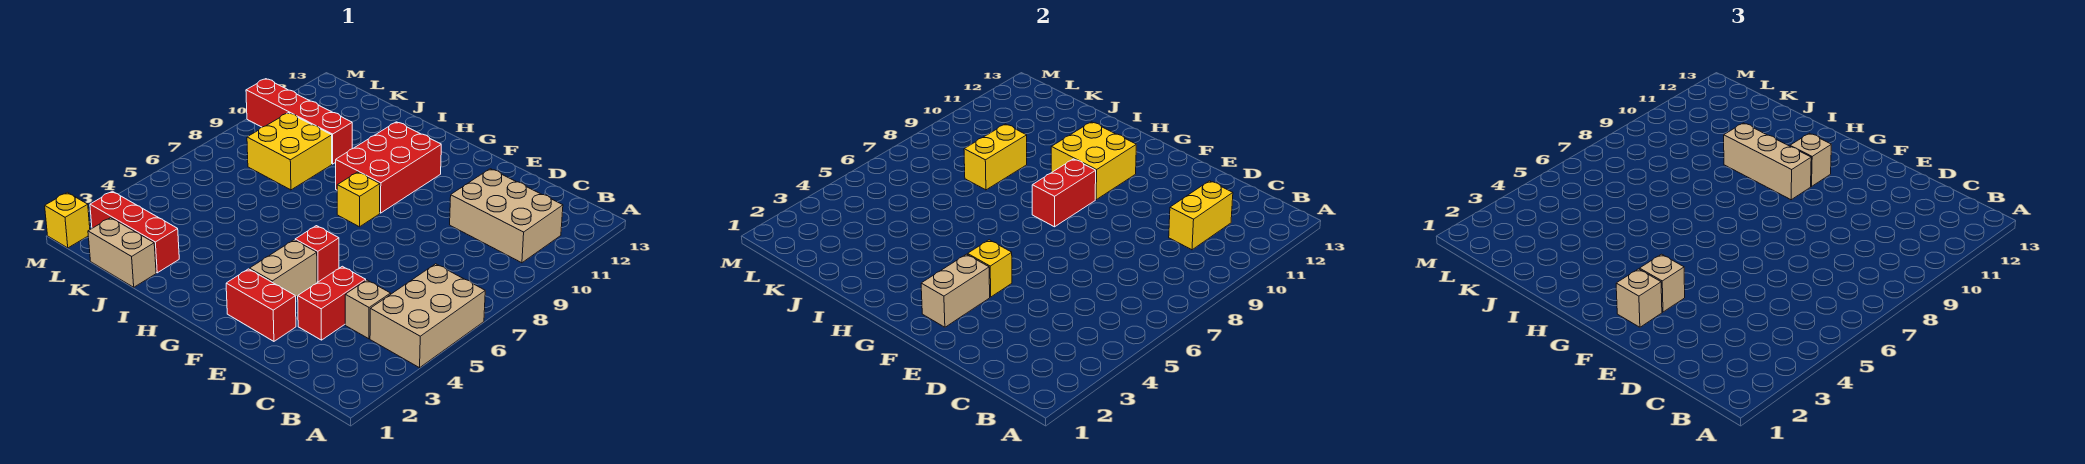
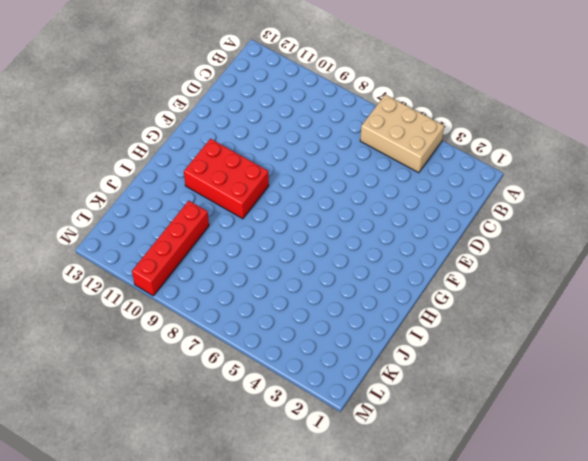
none -> tan 2x3 brick [450,169,563,263]
none -> tan 1x1 brick [345,280,391,339]
none -> red 1x2 brick [298,266,366,340]

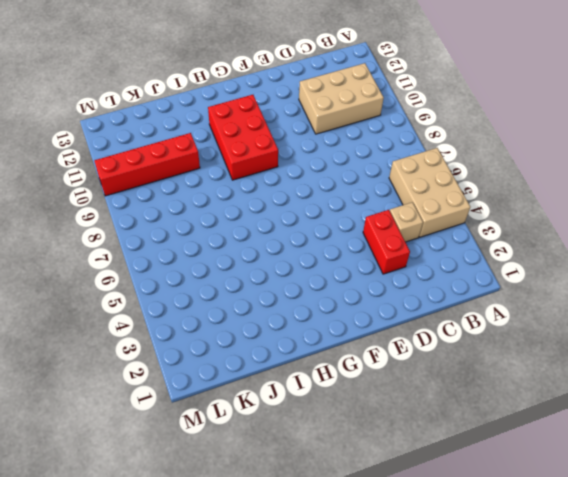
none -> red 1x2 brick [226,269,296,341]
none -> tan 1x2 brick [250,240,317,297]
none -> red 1x1 brick [295,226,339,282]

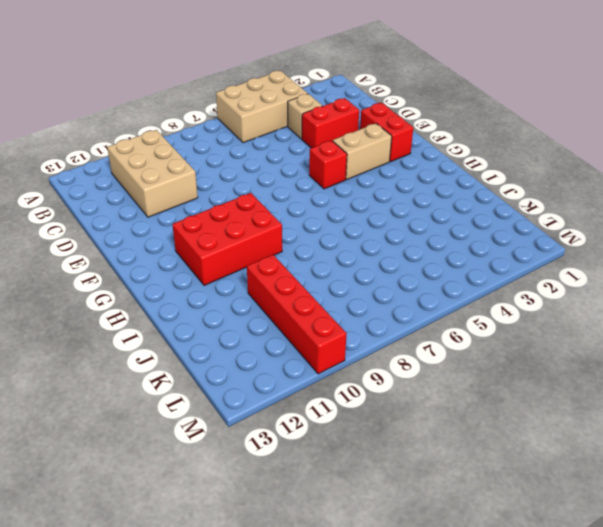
none -> yellow 1x1 brick [337,172,380,227]
none -> tan 1x2 brick [88,218,156,287]
none -> red 1x3 brick [90,191,179,273]

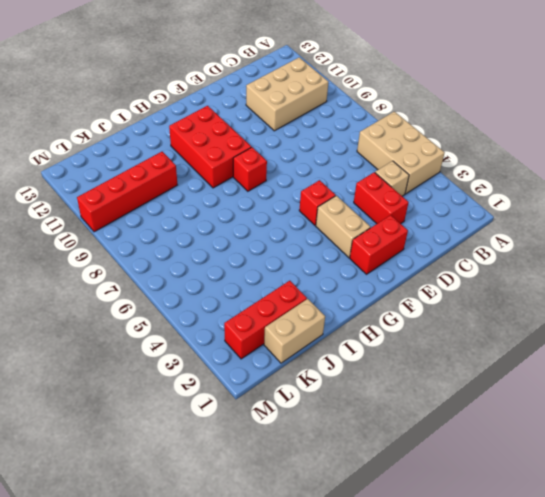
red 1x1 brick [233,147,267,191] -> yellow 1x1 brick [337,172,380,227]
none -> yellow 2x2 brick [247,113,332,190]
none -> yellow 1x1 brick [45,192,90,248]
none -> yellow 1x2 brick [1169,181,1233,250]

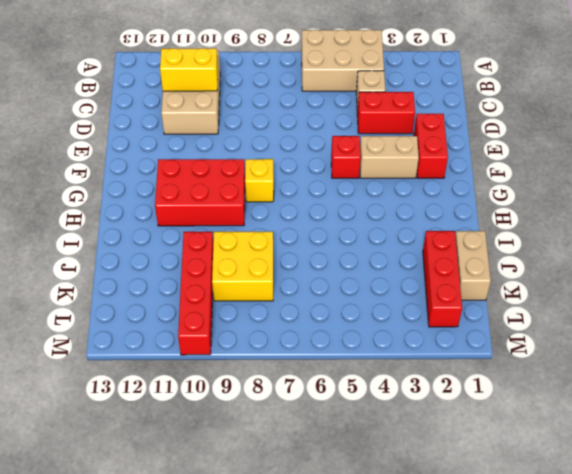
none -> yellow 1x1 brick [45,192,90,248]
none -> tan 1x2 brick [921,254,990,327]
none -> yellow 1x1 brick [968,240,1012,297]

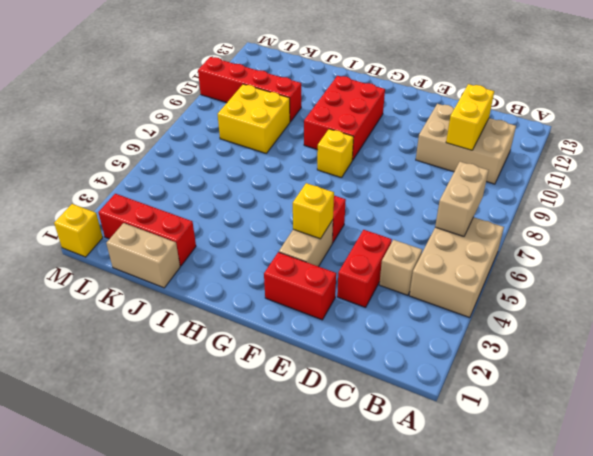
tan 1x2 brick [435,162,489,236] -> tan 1x2 brick moved to [921,254,990,327]
none -> red 1x2 brick [1032,159,1096,227]
none -> yellow 2x2 brick [1051,122,1136,200]
none -> yellow 1x2 brick [964,124,1027,190]

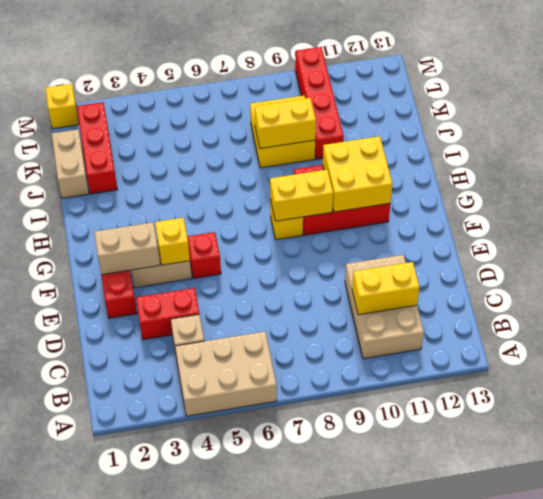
yellow 1x2 brick [270,170,333,221] -> red 1x2 brick [1032,159,1096,227]
none -> tan 1x1 brick [1616,269,1662,327]
none -> tan 1x1 brick [1640,254,1685,312]
none -> tan 1x3 brick [1724,123,1811,200]

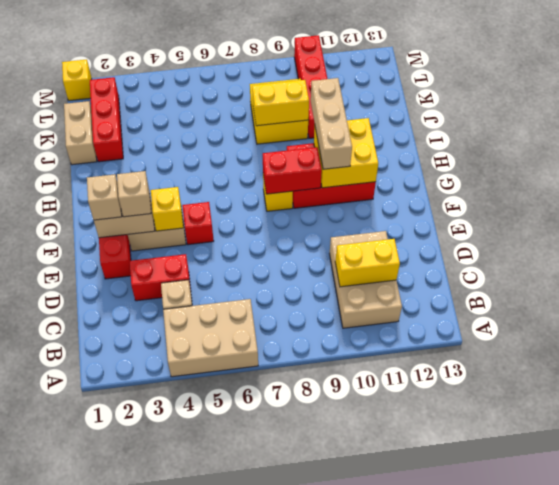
none -> tan 1x1 brick [1790,133,1831,187]

